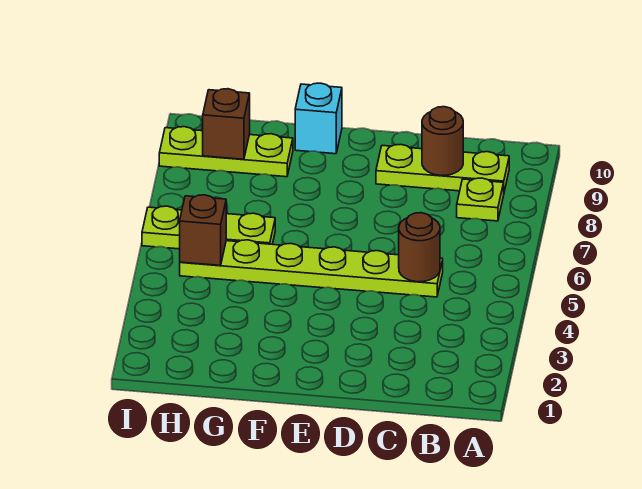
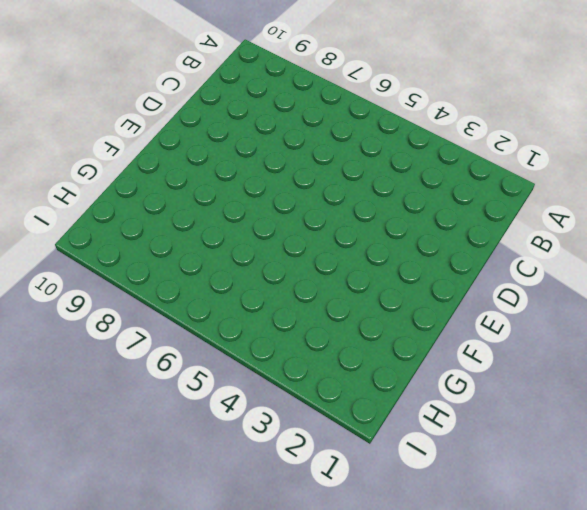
none -> lime 1x1 plate [457,178,504,221]
none -> lime 1x3 plate [376,145,509,191]

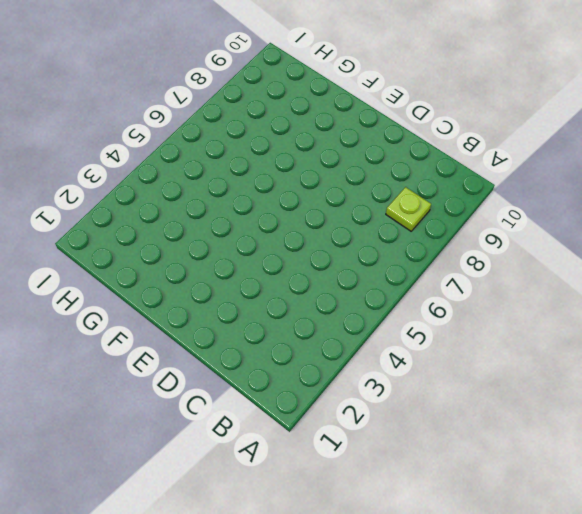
none -> lime 1x3 plate [376,145,509,191]
none -> lime 1x6 plate [180,240,443,297]

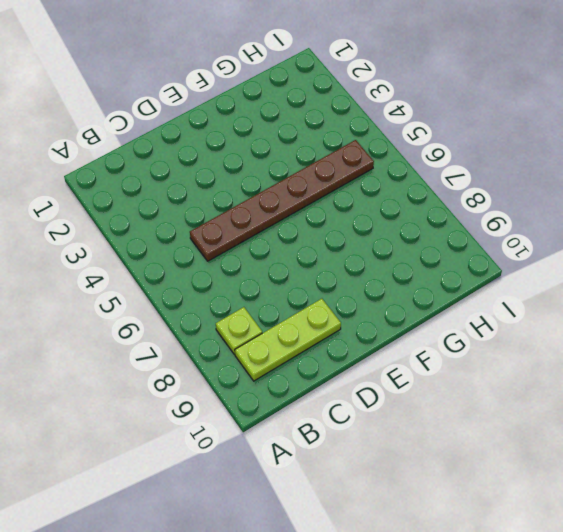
brown 1x6 plate [190,140,374,261] -> lime 1x6 plate [180,240,443,297]
none -> cyan 1x1 brick [295,83,342,154]
none -> lime 1x3 plate [142,206,275,249]

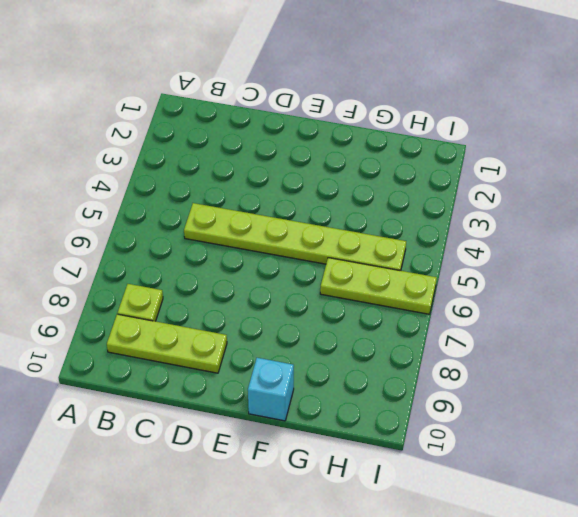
none -> lime 1x3 plate [159,127,293,177]
none -> brown 1x1 round brick [399,213,440,282]

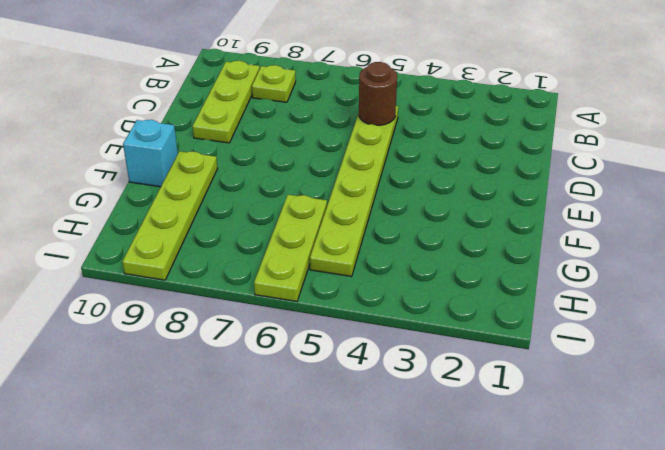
lime 1x4 plate [122,151,218,280] -> lime 1x3 plate [159,127,293,177]
none -> brown 1x1 round brick [422,107,463,176]
none -> brown 1x1 brick [180,195,226,265]

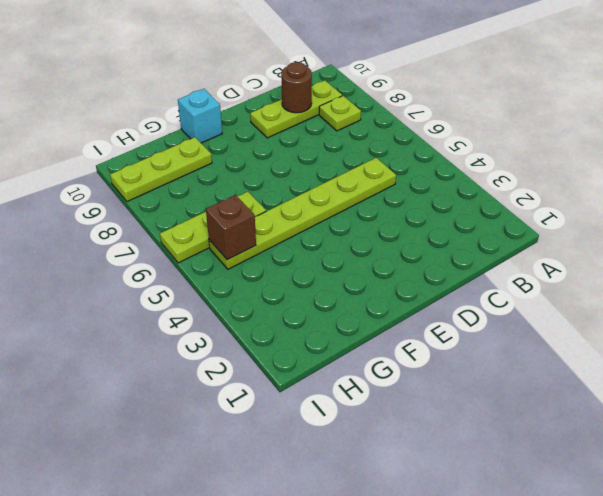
none -> brown 1x1 round brick [399,213,440,282]
none -> brown 1x1 brick [203,89,250,159]

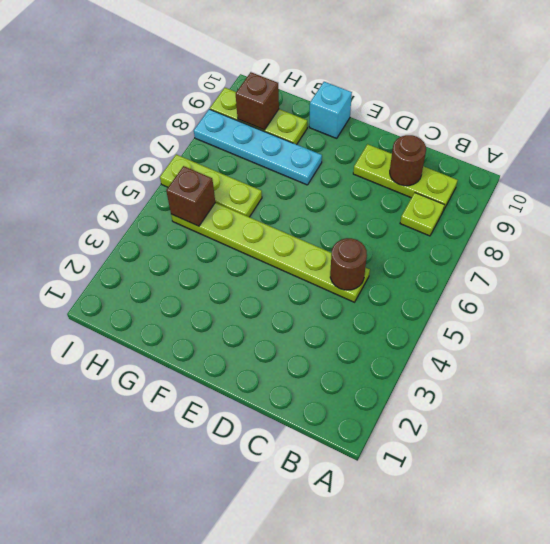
cyan 1x4 plate [194,109,322,185] -> none

